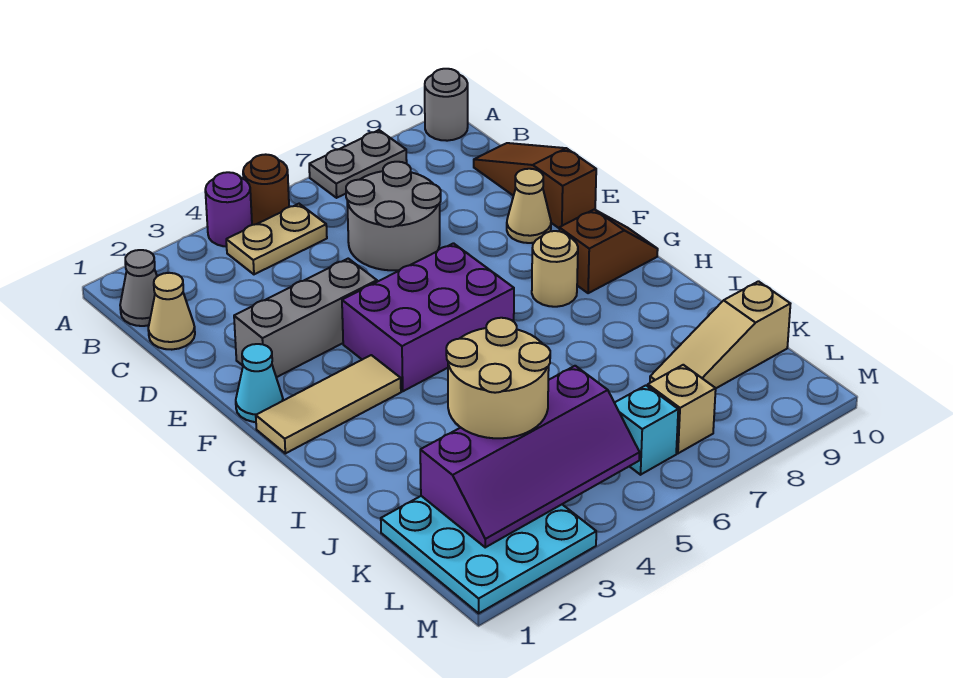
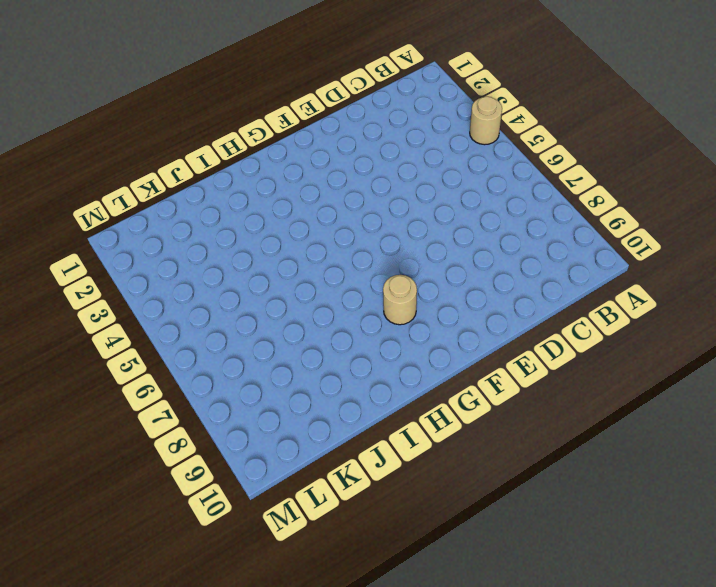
tan 1x1 round brick [470,97,502,145] -> purple 1x1 round brick [205,172,252,247]
none -> brown 1x1 round brick [243,154,289,225]
none -> grey 1x2 plate [309,130,407,198]
none -> grey 1x1 round brick [425,69,468,141]

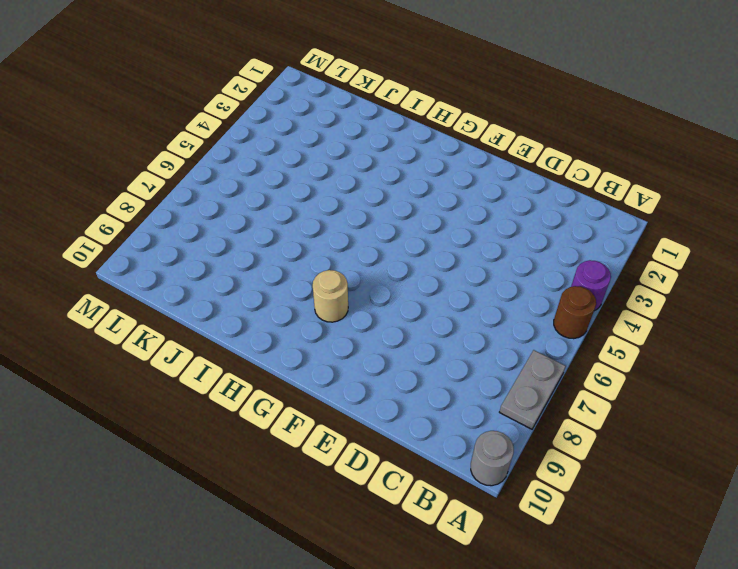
none -> grey 1x1 cone [120,250,157,326]
none -> tan 1x2 plate [226,204,327,274]
none -> tan 1x1 cone [148,273,195,350]

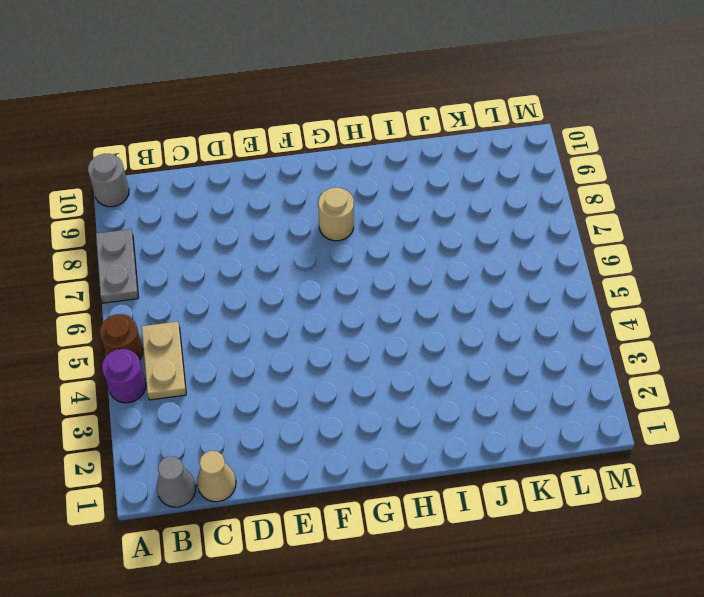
none -> grey 2x2 round brick [346,162,441,270]
none -> brown 1x3 slope [474,143,596,228]
none -> grey 1x3 brick [234,259,377,377]

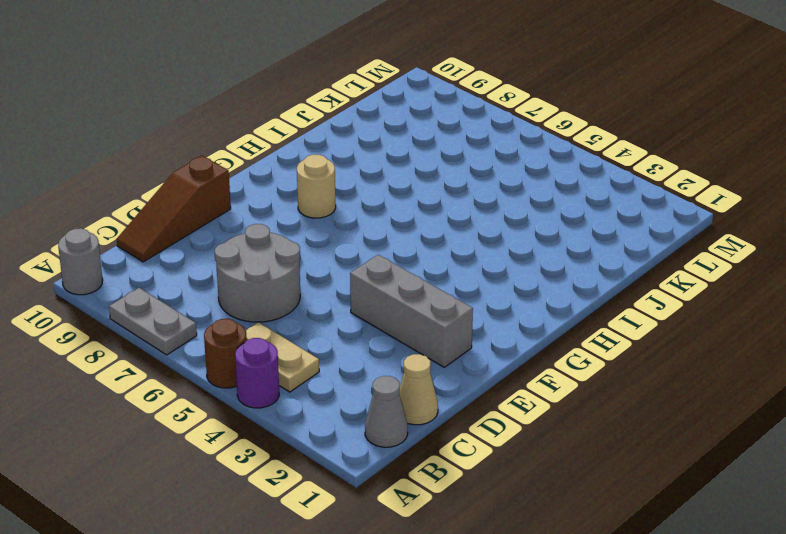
none -> tan 1x1 cone [507,169,551,243]
none -> cyan 1x1 cone [236,344,283,422]
none -> purple 2x3 brick [342,243,514,391]

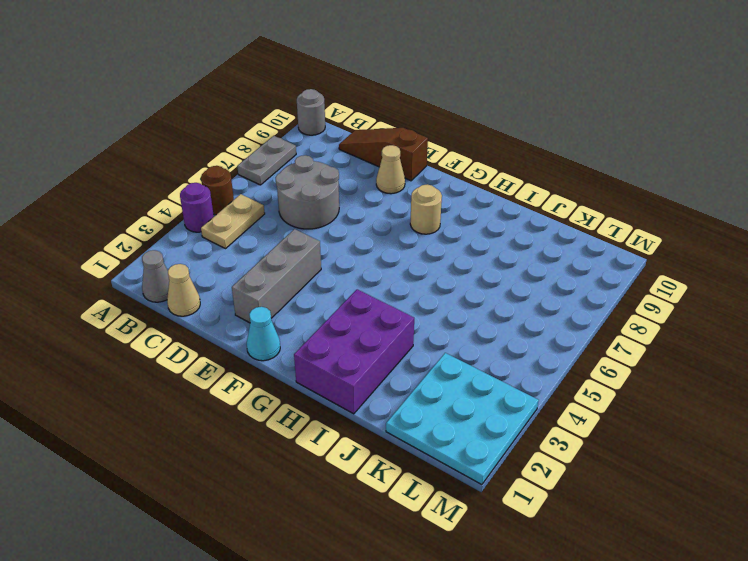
purple 2x3 brick [294,289,414,414] -> purple 2x3 brick moved to [342,243,514,391]
none -> tan 1x3 tile [256,355,401,453]
none -> brown 1x2 slope [559,209,658,293]
none -> tan 1x3 slope [650,281,790,388]

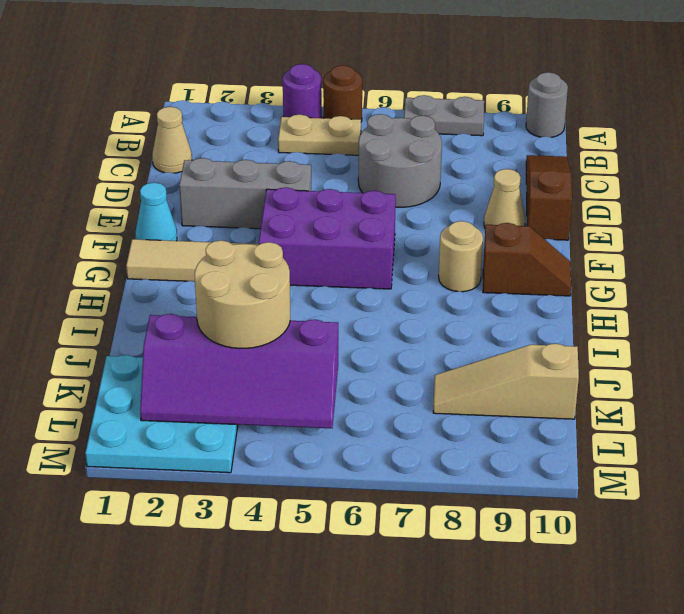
none -> grey 1x1 cone [120,250,157,326]
none -> cyan 1x1 brick [615,385,678,475]
none -> tan 1x1 brick [648,365,716,453]

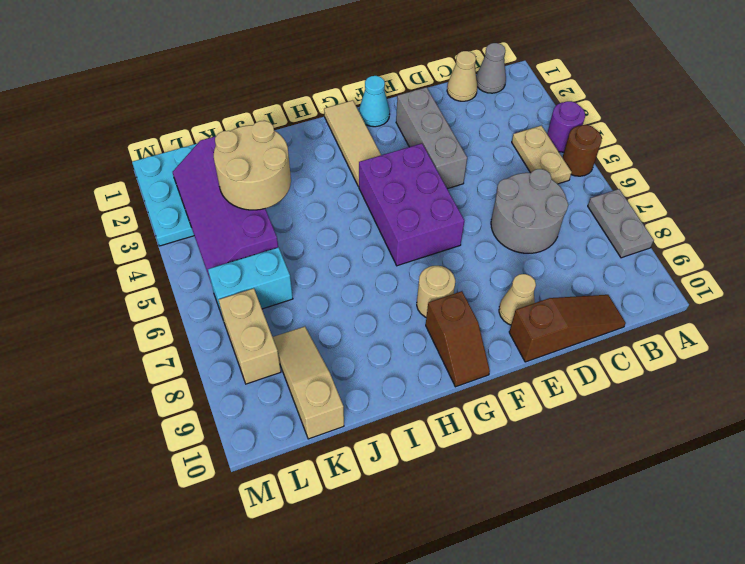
cyan 1x2 brick [208,247,293,318] -> cyan 1x1 brick [615,385,678,475]
tan 1x2 brick [218,288,281,384] -> tan 1x1 brick [648,365,716,453]
none -> grey 1x1 round brick [425,69,468,141]

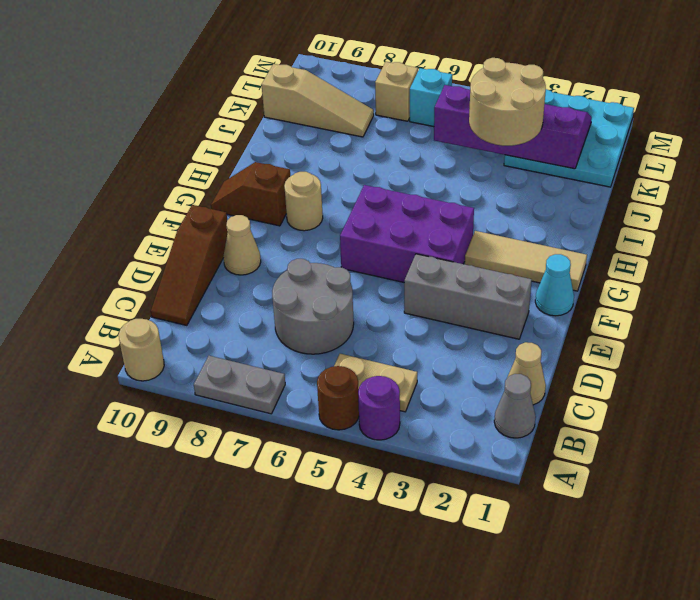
tan 1x1 round brick [119,319,164,381] -> grey 1x1 round brick [425,69,468,141]

